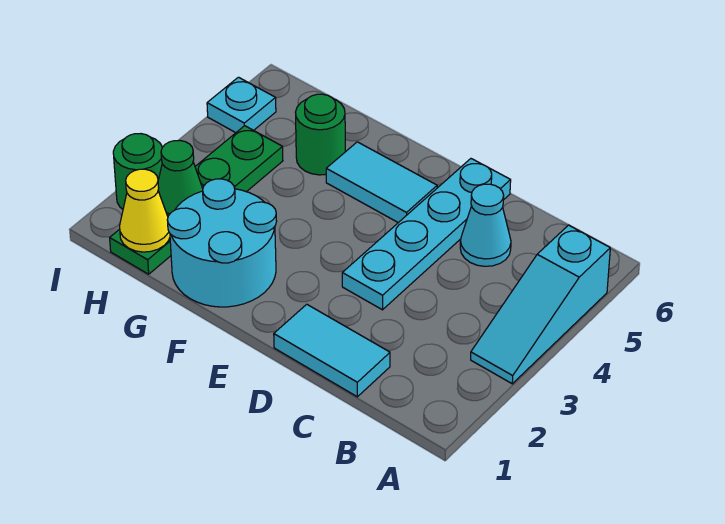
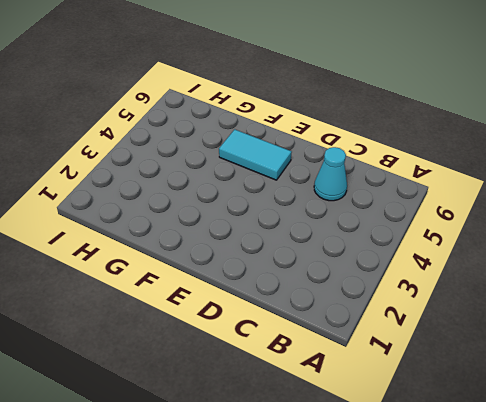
none -> cyan 1x3 slope [471,225,610,384]
none -> cyan 1x2 tile [274,304,390,397]
none -> cyan 1x4 plate [342,159,511,310]

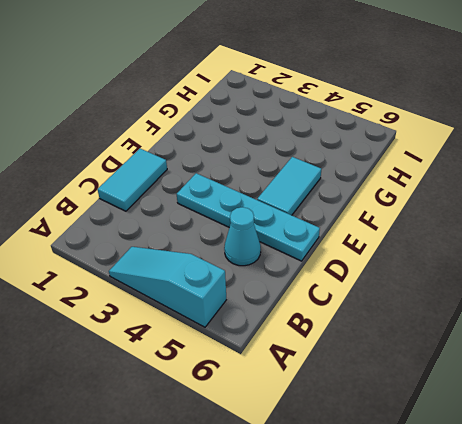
none -> cyan 2x2 round brick [167,179,277,307]
none -> green 1x1 round brick [295,94,345,175]
none -> green 1x4 plate [110,126,283,274]

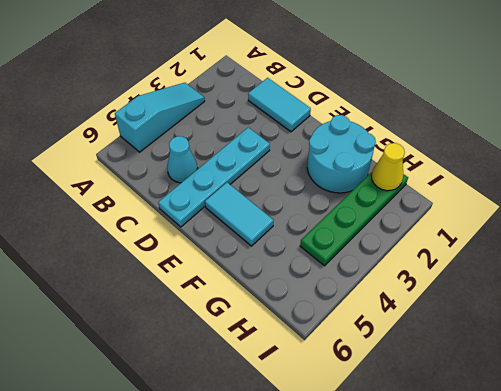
none -> green 1x1 round brick [295,94,345,175]
none -> green 1x1 round brick [113,134,162,209]
none -> cyan 1x1 plate [207,77,276,133]

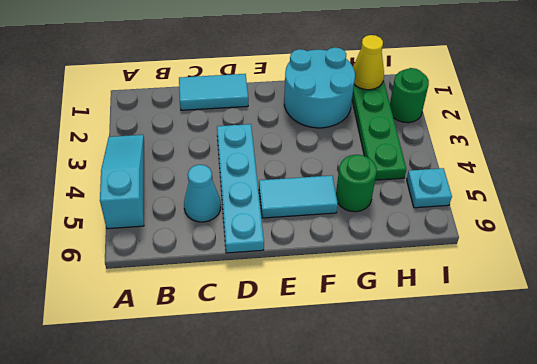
none -> green 1x1 cone [158,141,203,216]

